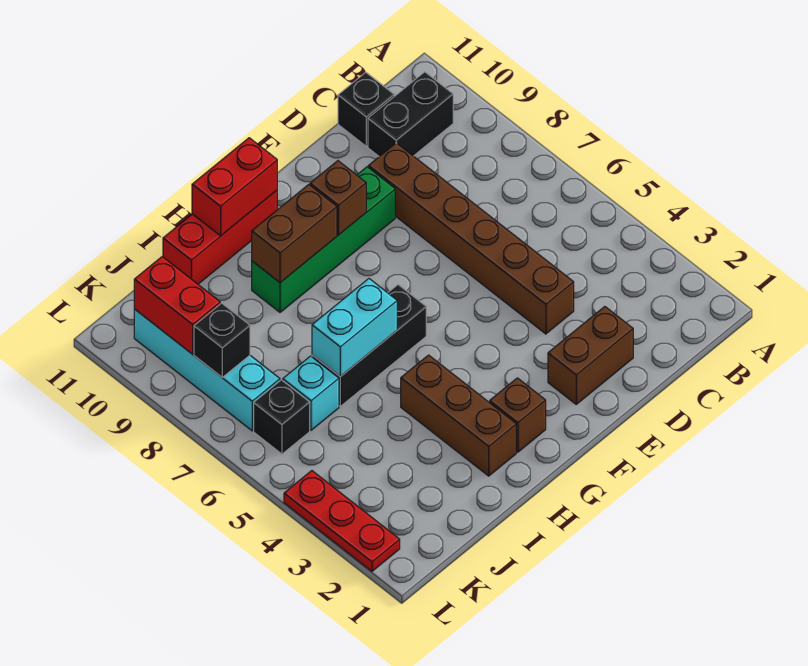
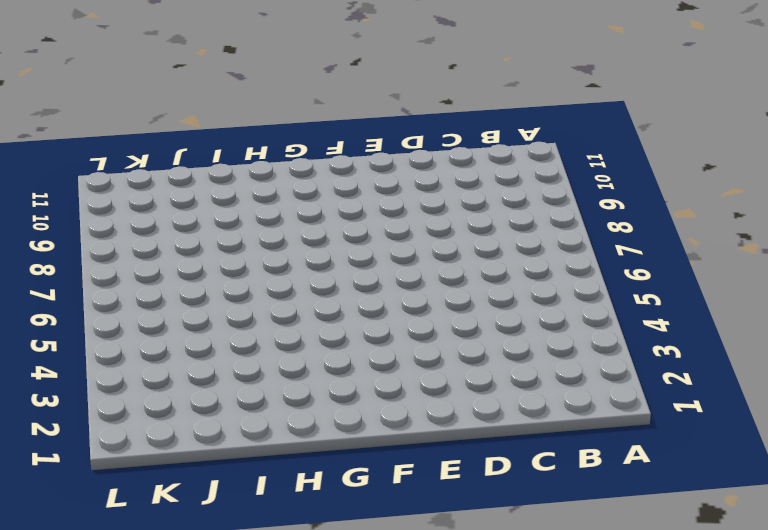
none -> black 1x2 brick [368,72,453,156]
none -> black 1x1 brick [338,72,394,146]
none -> brown 1x2 brick [548,307,633,404]

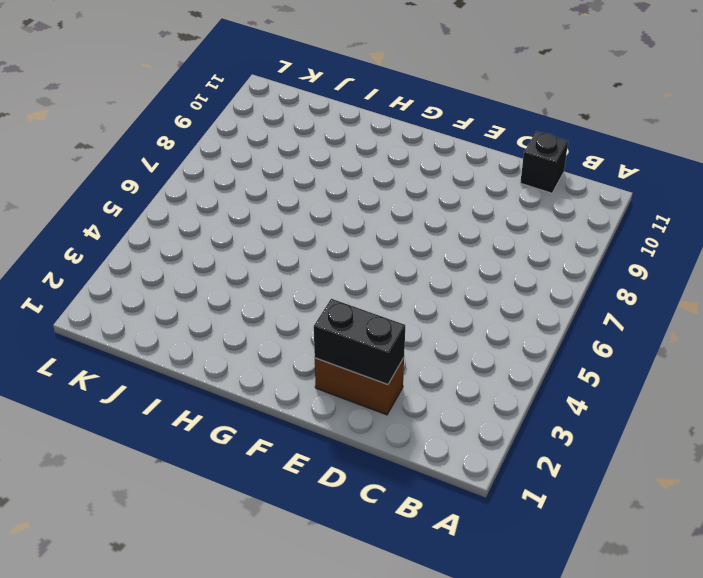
black 1x2 brick [314,299,405,385] -> black 1x2 brick moved to [368,72,453,156]
none -> brown 1x6 brick [368,143,574,334]
none -> green 1x4 brick [252,167,395,312]
none -> brown 1x1 brick [490,378,546,452]

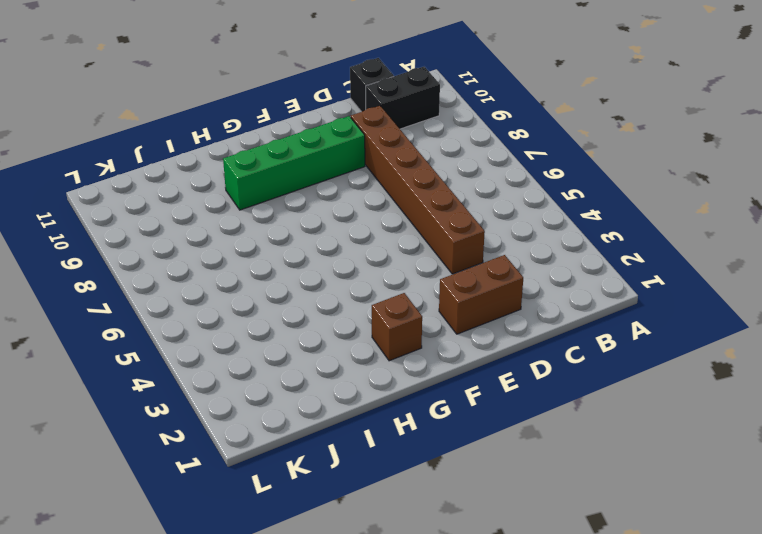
none -> black 1x3 brick [312,285,426,406]
none -> red 1x3 brick [163,190,277,284]
none -> brown 1x3 brick [401,355,516,476]

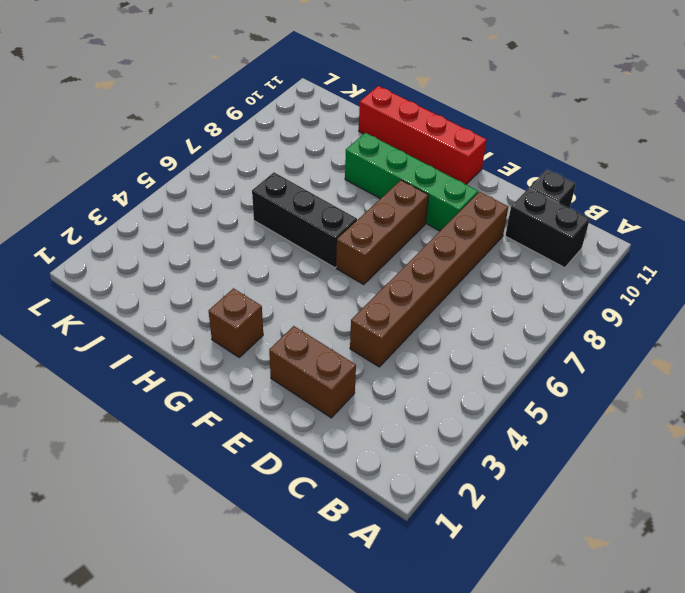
brown 1x3 brick [336,180,429,284] -> brown 1x3 brick moved to [401,355,516,476]
red 1x4 brick [359,86,486,184] -> red 1x3 brick [163,190,277,284]
none -> cyan 1x1 brick [283,356,339,430]
none -> black 1x1 brick [254,380,310,454]
none -> cyan 1x4 brick [134,309,280,431]

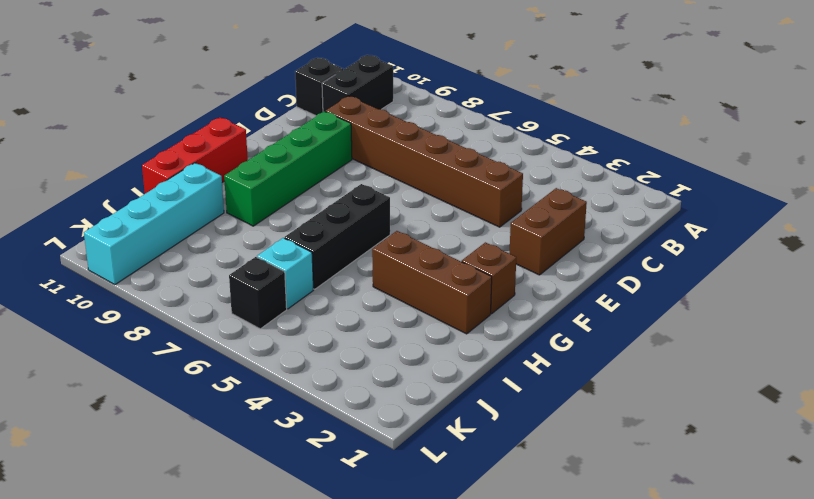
cyan 1x4 brick [84,163,224,285] -> cyan 1x4 brick turned to [134,309,280,431]
none -> red 1x3 plate [284,471,400,571]
none -> brown 1x1 brick [310,161,366,235]
none -> brown 1x2 brick [252,184,337,283]

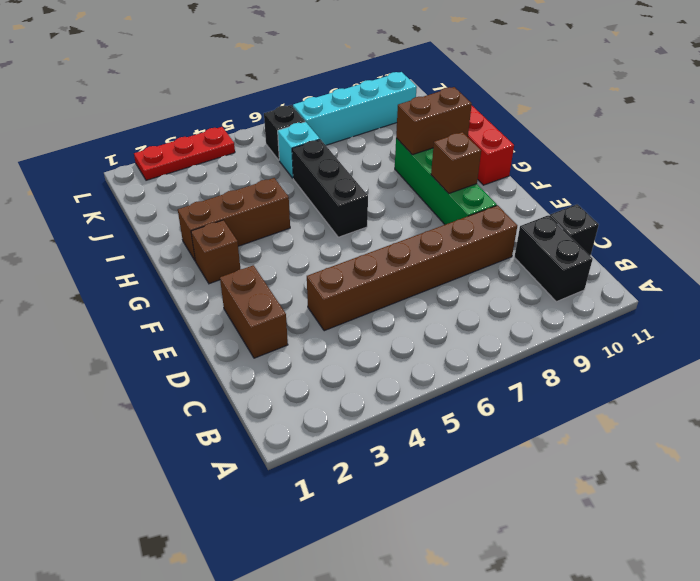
brown 1x2 brick [396,87,472,155] -> brown 1x2 brick turned to [252,184,337,283]
none -> red 1x2 brick [192,138,277,236]
none -> cyan 1x2 brick [312,279,397,377]
none -> black 1x1 brick [194,303,250,377]

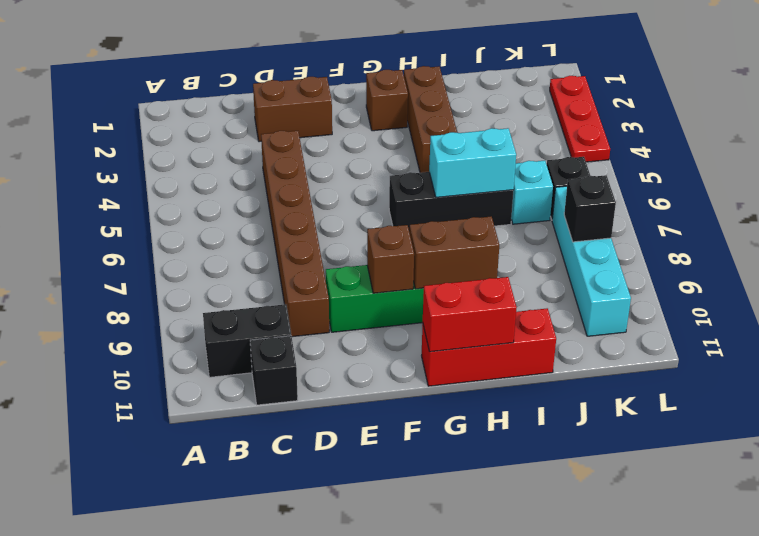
none -> red 1x2 brick [134,257,220,354]

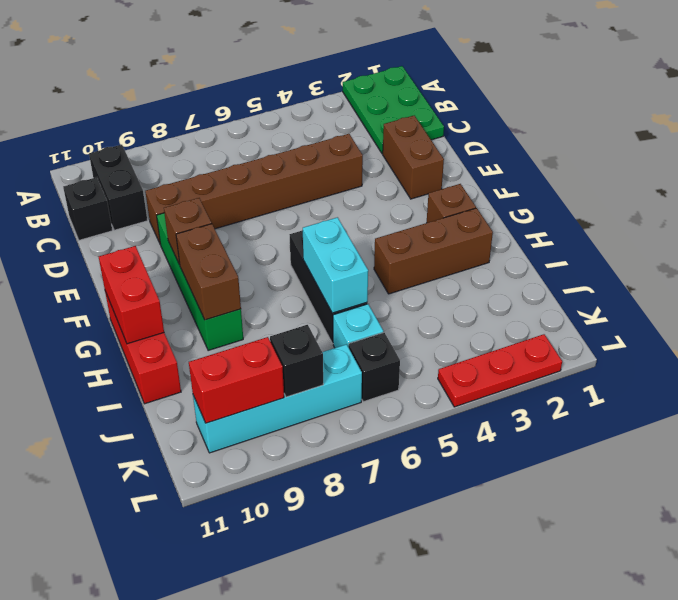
green 2x3 plate [343,66,444,154] -> none

